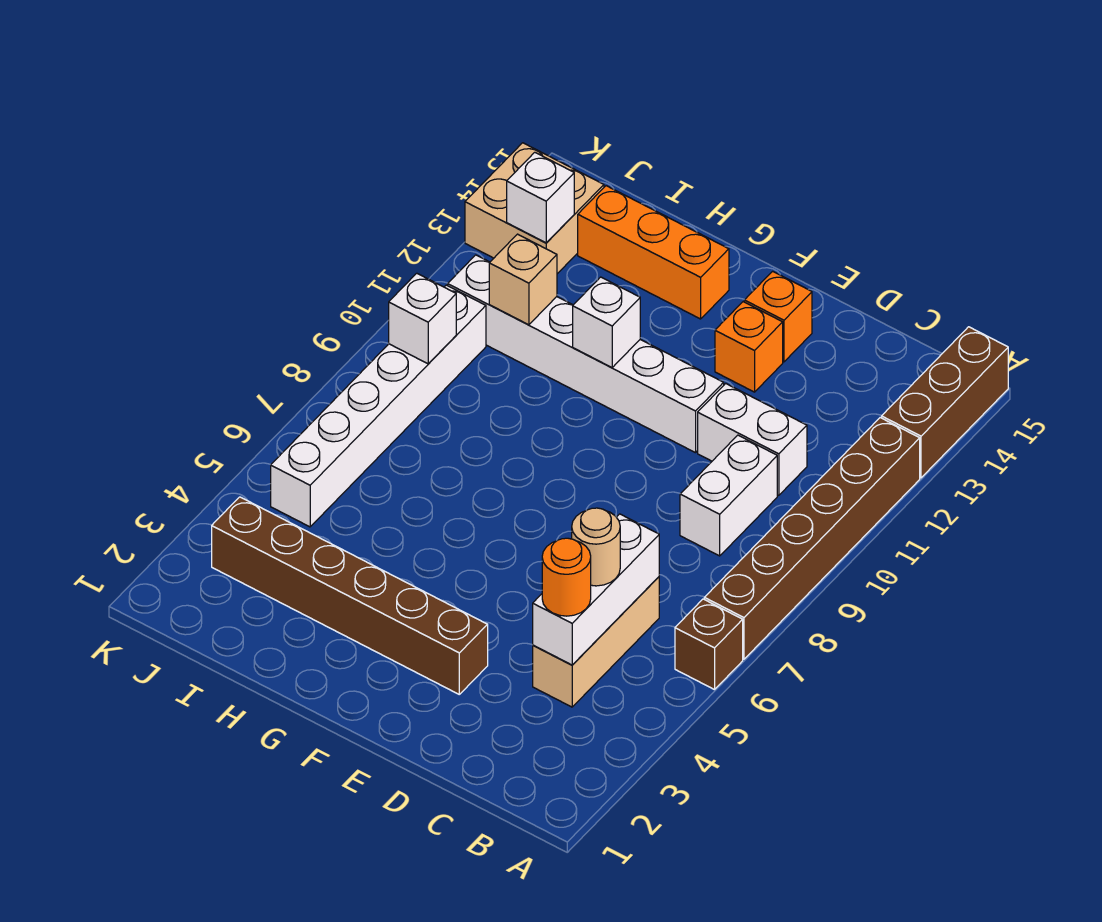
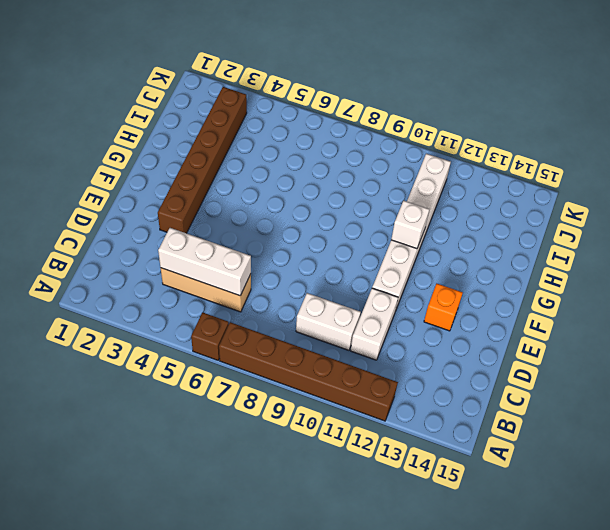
none -> brown 1x3 brick [882,327,1008,478]
none -> orange 1x1 brick [744,271,812,362]
none -> orange 1x3 brick [578,186,729,319]

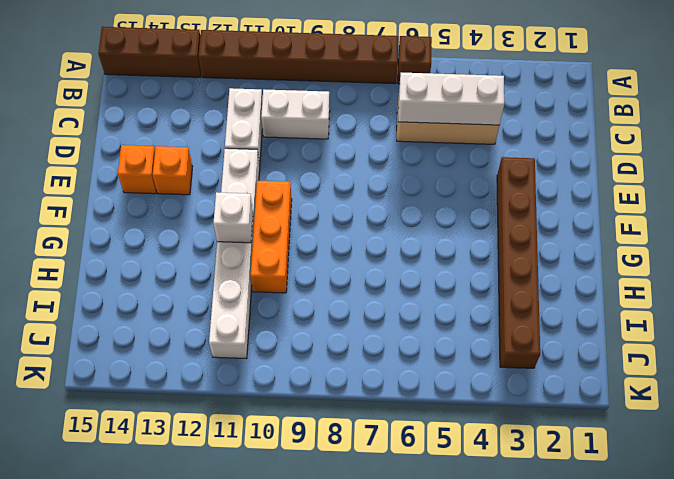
orange 1x3 brick [251,181,292,293] -> orange 1x3 brick moved to [578,186,729,319]
none -> white 1x6 brick [271,285,486,527]
none -> tan 2x2 brick [465,143,604,274]
none -> tan 1x1 brick [489,234,557,325]

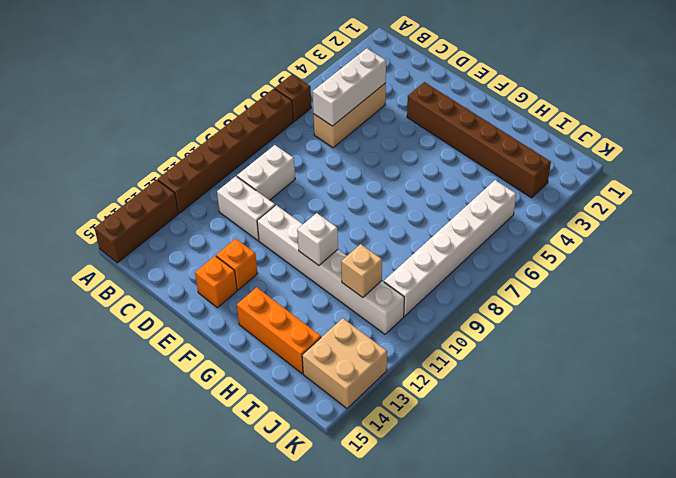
none -> white 1x1 brick [389,273,456,364]
none -> white 1x1 brick [507,152,574,243]
none -> orange 1x1 round brick [542,538,591,616]

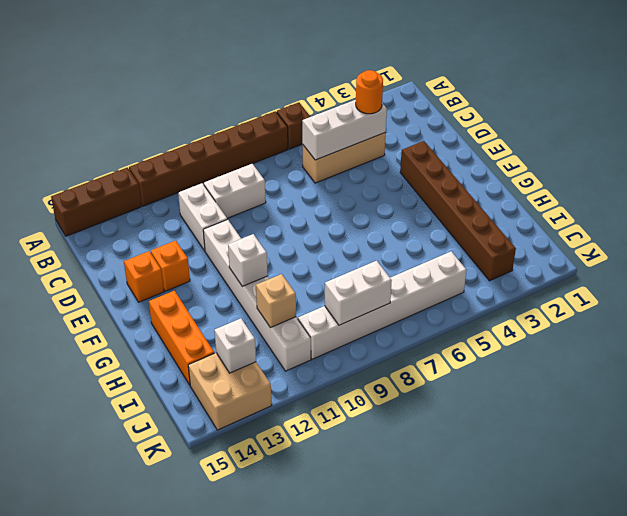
white 1x2 brick [325,261,392,325] -> white 1x1 brick [389,273,456,364]
none -> tan 1x1 round brick [572,508,620,586]

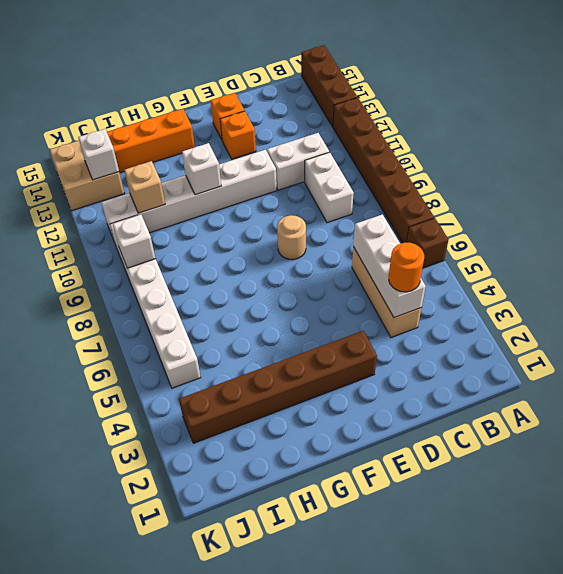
tan 1x1 round brick [277,215,306,260] -> tan 1x1 round brick moved to [572,508,620,586]

